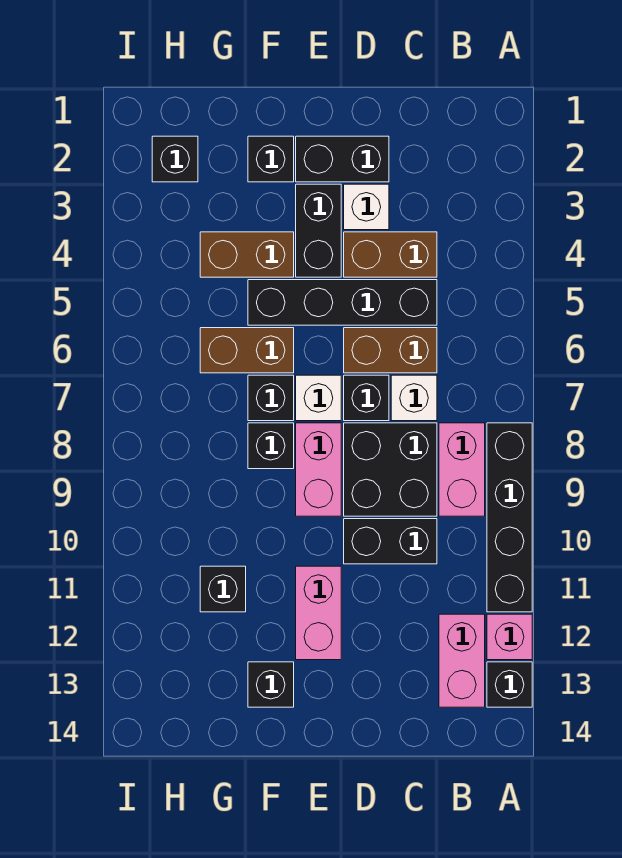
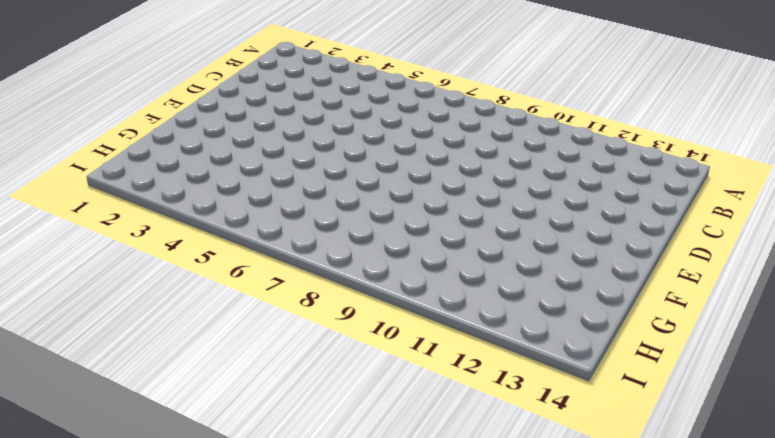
none -> black 1x4 brick [487,423,532,612]
none -> pink 1x1 brick [487,614,532,660]
none -> black 1x1 brick [487,662,532,707]

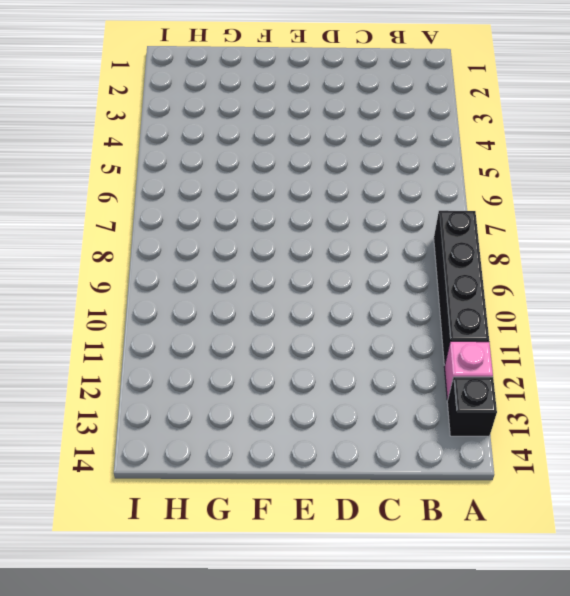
none -> pink 1x2 brick [439,423,485,516]
none -> pink 1x2 brick [439,614,485,707]
none -> brown 1x2 brick [344,232,437,277]

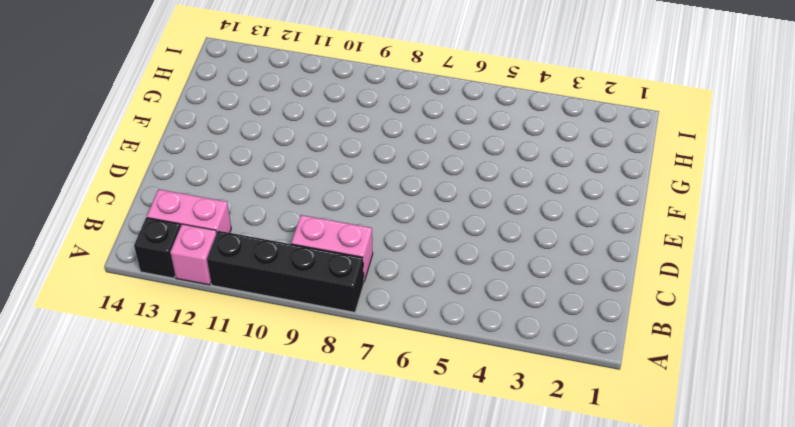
none -> brown 1x2 brick [344,232,437,277]
none -> black 1x4 brick [248,280,437,325]
none -> brown 1x2 brick [344,328,437,373]

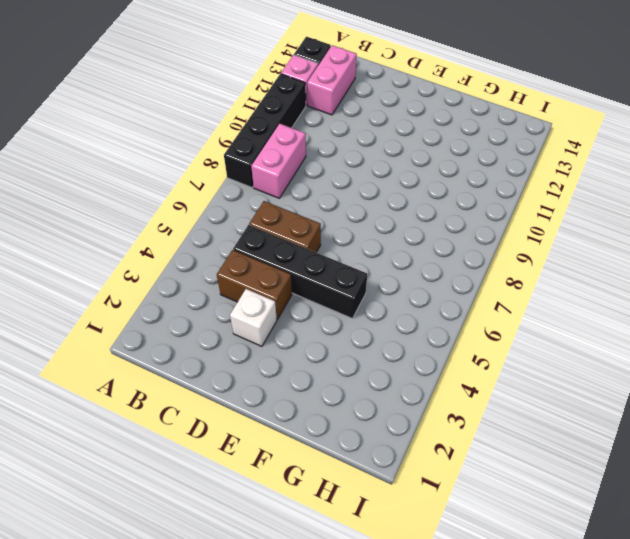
none -> white 1x1 brick [391,375,437,421]
none -> black 2x2 brick [344,423,437,516]
none -> black 1x2 brick [344,519,437,564]

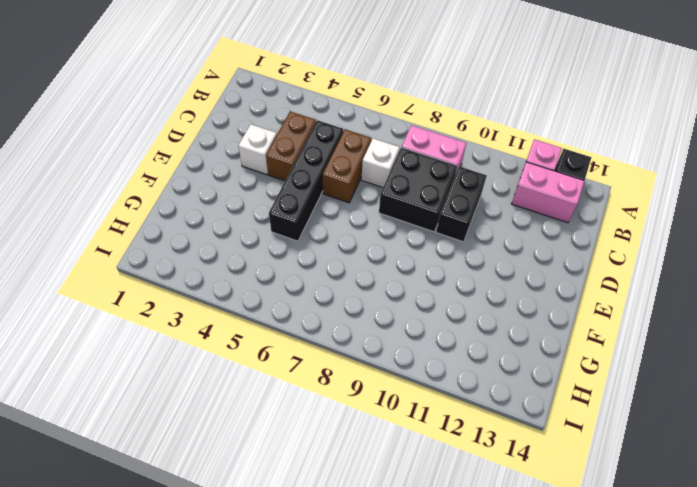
none -> black 1x4 brick [487,423,532,612]
none -> black 1x2 brick [296,136,389,182]
none -> black 1x1 brick [344,375,389,421]

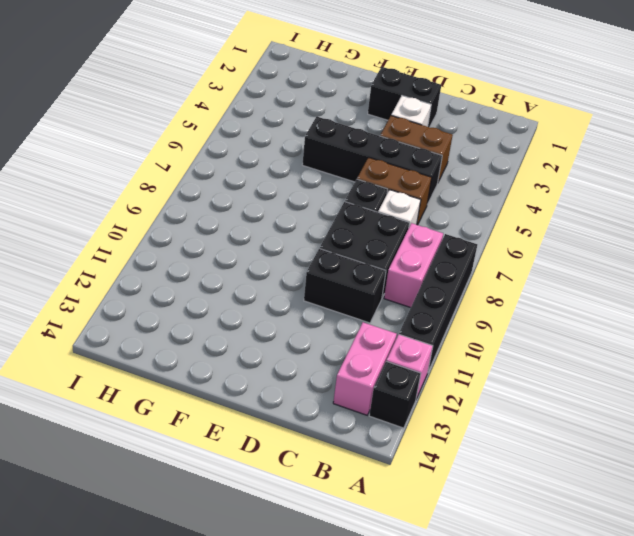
none -> black 1x2 brick [296,184,341,277]
none -> white 1x1 brick [296,375,341,421]
none -> pink 1x2 brick [296,423,341,516]

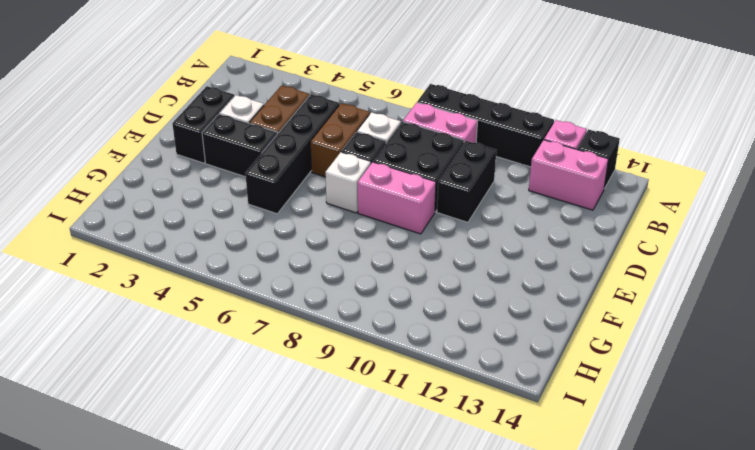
none -> pink 1x2 brick [296,566,341,660]
none -> black 1x1 brick [248,136,294,182]
none -> brown 1x2 brick [200,232,294,277]

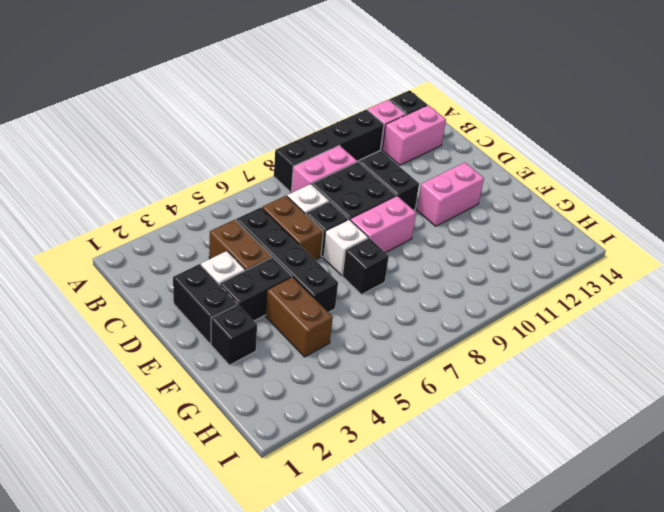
none -> brown 1x2 brick [200,328,294,373]
none -> black 1x1 brick [248,423,294,469]
none -> black 1x1 brick [248,662,294,707]

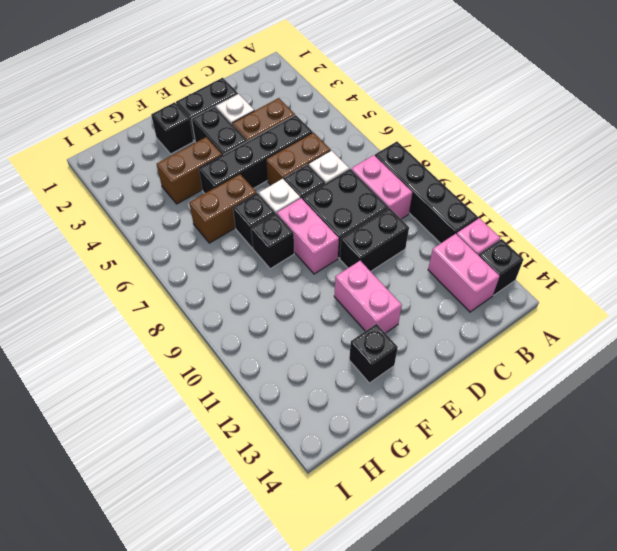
none -> black 1x1 brick [200,566,246,612]
none -> black 1x1 brick [152,136,198,182]

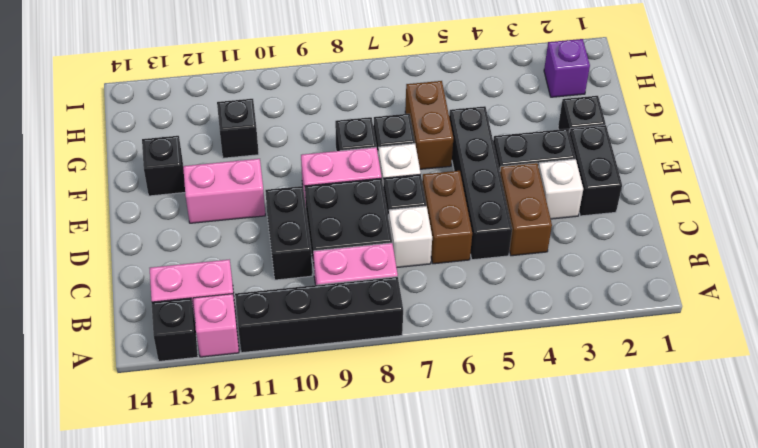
purple 1x1 brick [544,39,590,97] -> black 1x1 brick [152,136,198,182]
none -> brown 1x2 brick [200,232,294,277]

